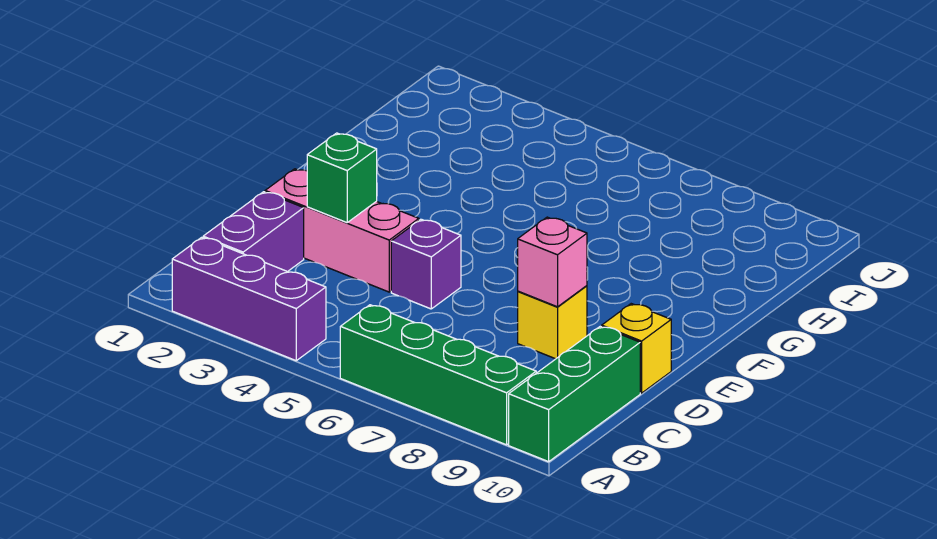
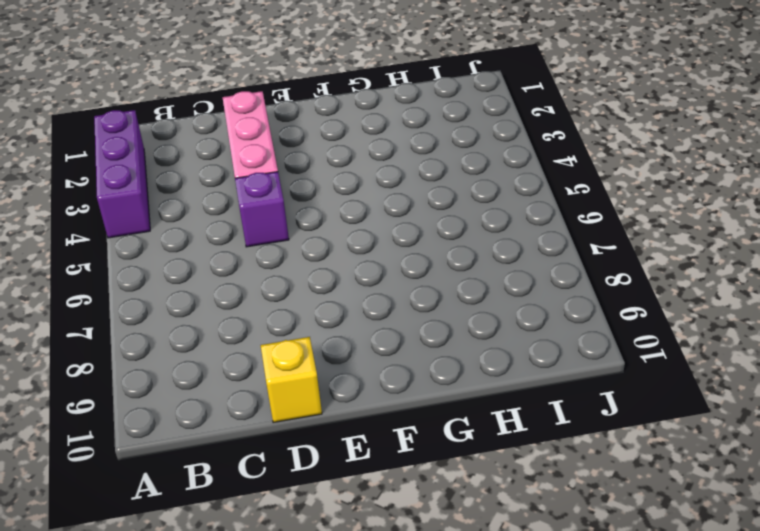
none -> green 1x4 brick [340,305,536,445]
none -> green 1x3 brick [509,326,640,462]

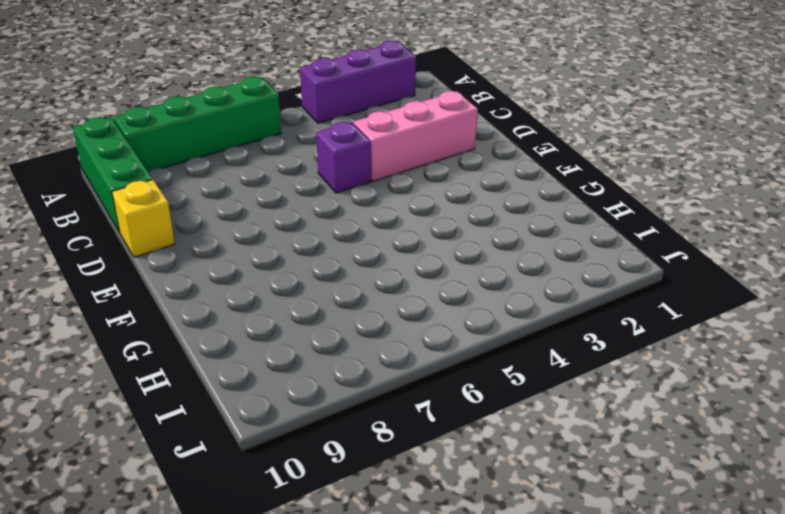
none -> purple 1x2 brick [203,192,304,272]
none -> yellow 1x1 brick [518,286,587,359]

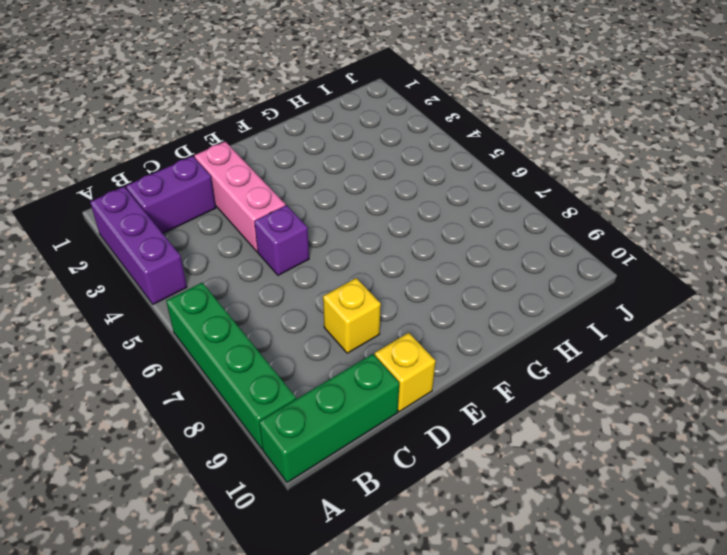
none -> green 1x1 brick [307,133,377,223]
none -> pink 1x1 brick [518,217,587,307]

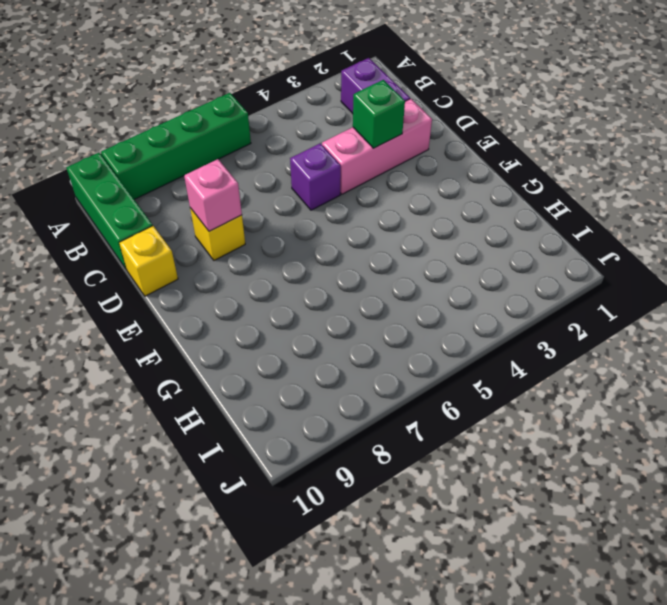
none -> purple 1x3 brick [172,237,326,361]

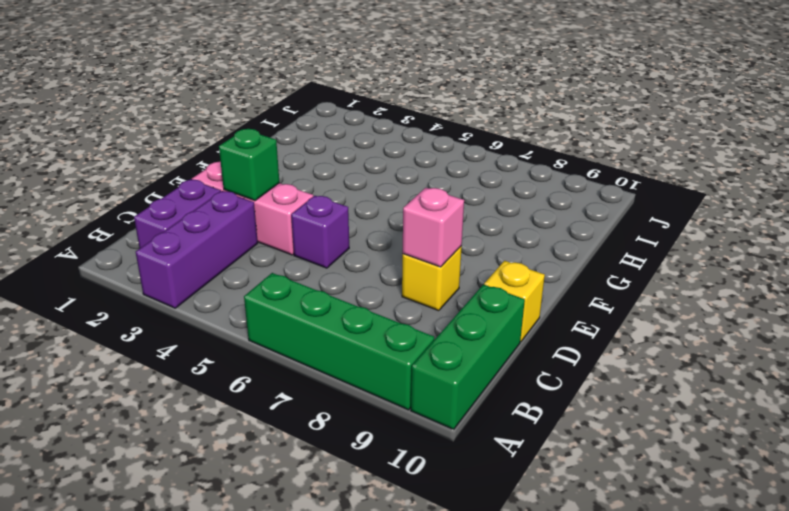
purple 1x3 brick [136,191,258,308] -> purple 1x3 brick turned to [172,237,326,361]

